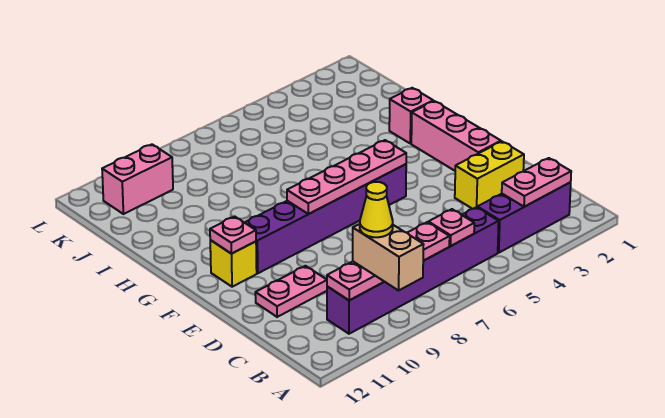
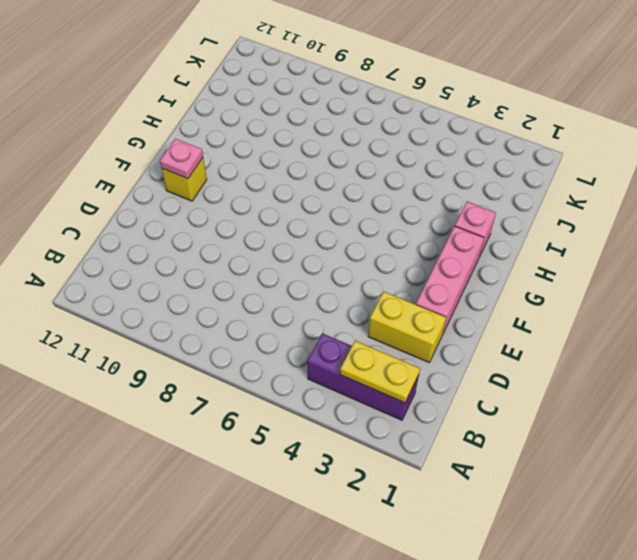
yellow 1x2 plate [340,341,420,403] -> pink 1x2 plate [502,158,571,207]
none -> purple 1x6 brick [327,207,499,334]
none -> pink 1x2 plate [255,266,327,317]
none -> purple 1x6 brick [245,164,406,273]

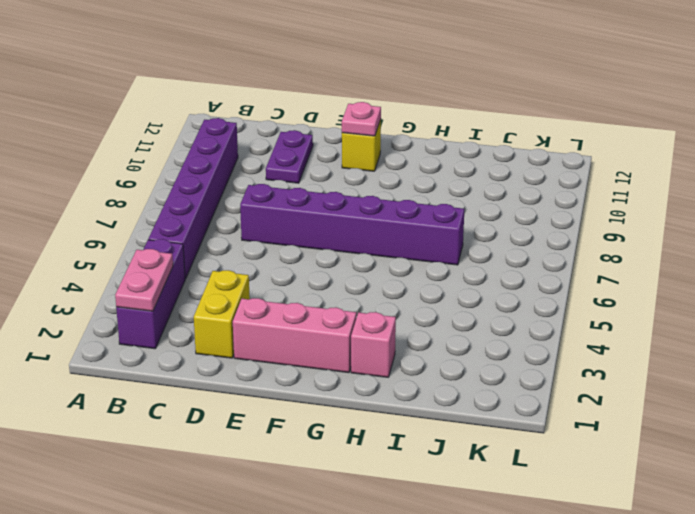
purple 1x6 brick [240,184,464,265] -> purple 1x6 brick turned to [245,164,406,273]
purple 1x2 plate [266,130,313,183] -> pink 1x2 plate [255,266,327,317]
none -> pink 1x2 brick [102,144,173,214]
none -> pink 1x1 plate [428,209,474,246]
none -> pink 1x4 plate [327,222,450,300]

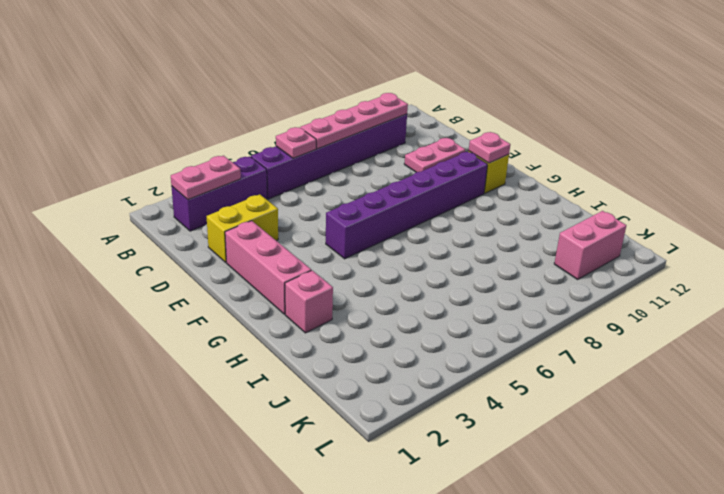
none -> pink 1x4 plate [287,140,406,214]
none -> tan 1x2 brick [353,224,424,290]
none -> yellow 1x1 cone [360,182,393,237]

